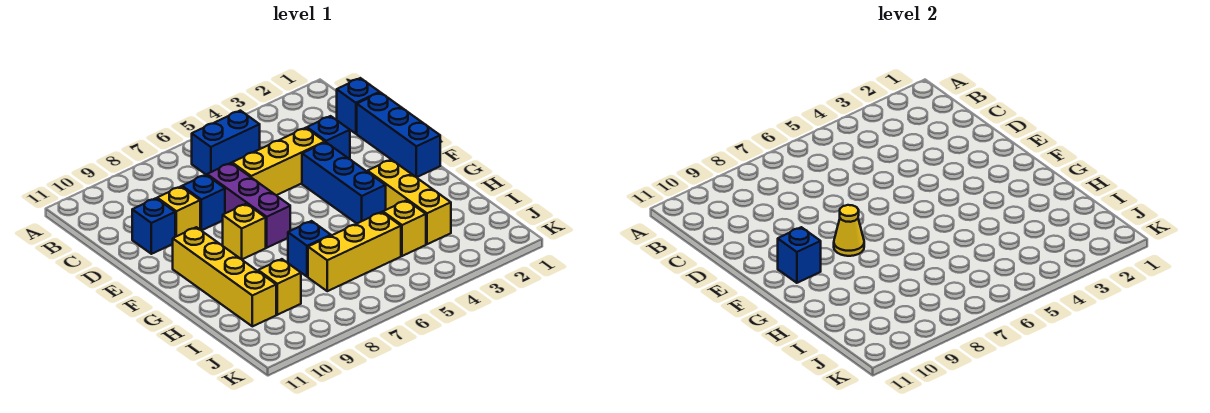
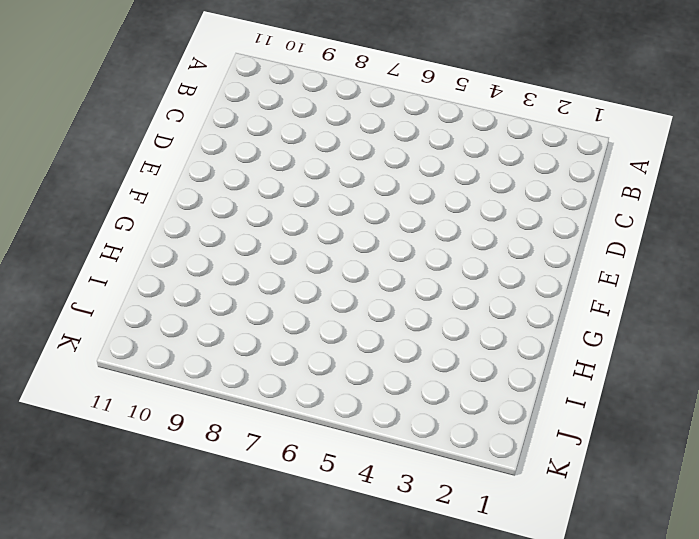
none -> blue 1x2 brick [192,111,260,175]
none -> blue 1x1 brick [337,78,380,134]
none -> blue 1x3 brick [357,93,440,177]

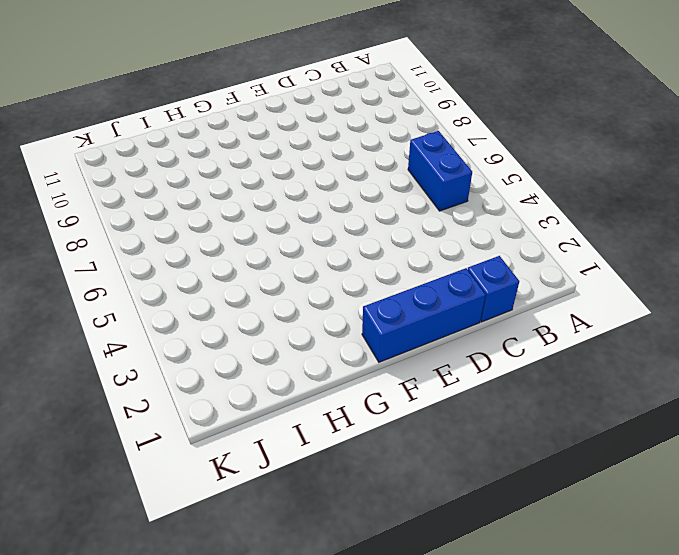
none -> blue 1x1 brick [307,116,350,159]
none -> yellow 1x3 brick [232,128,325,195]
none -> purple 1x3 brick [207,163,290,248]

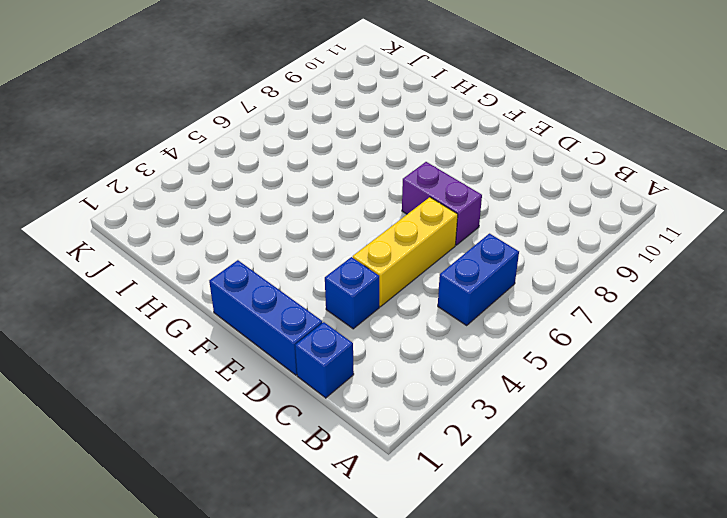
purple 1x2 brick [402,162,482,245] -> purple 1x3 brick [207,163,290,248]
none -> blue 1x1 brick [182,175,225,230]
none -> yellow 1x1 brick [157,187,200,237]
none -> blue 1x1 brick [132,198,175,254]

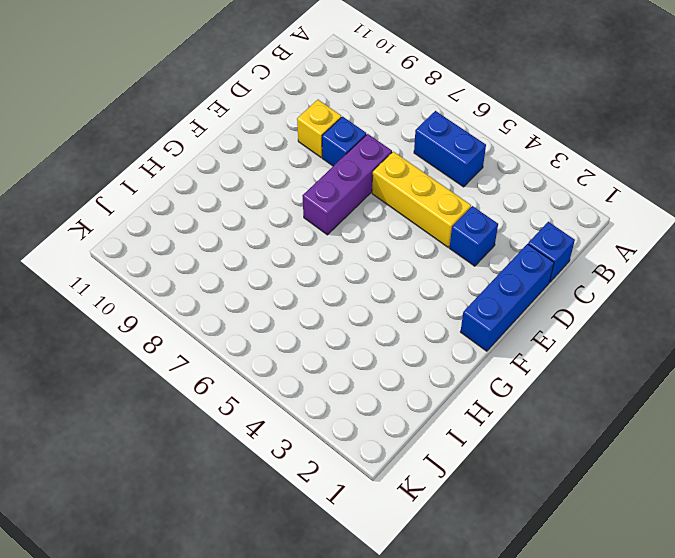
none -> blue 1x1 brick [132,198,175,254]
none -> blue 1x3 brick [302,142,386,224]
none -> yellow 1x1 brick [223,204,266,259]

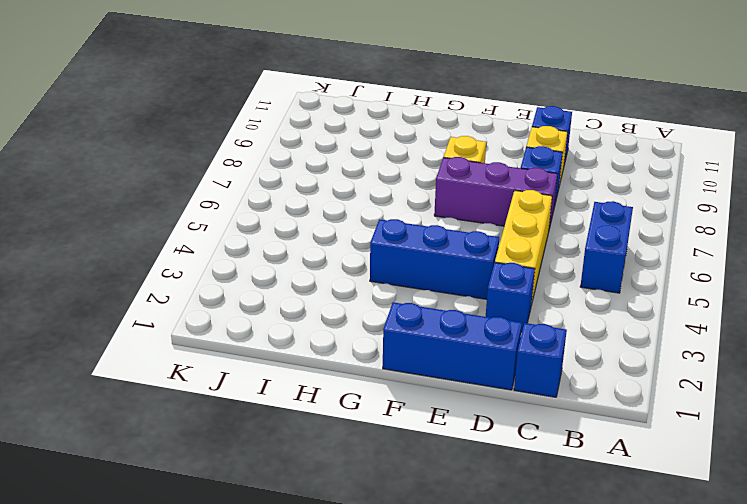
none -> yellow 1x4 brick [173,227,276,326]
none -> yellow 1x3 brick [367,160,451,244]
none -> blue 1x1 brick [288,221,331,277]

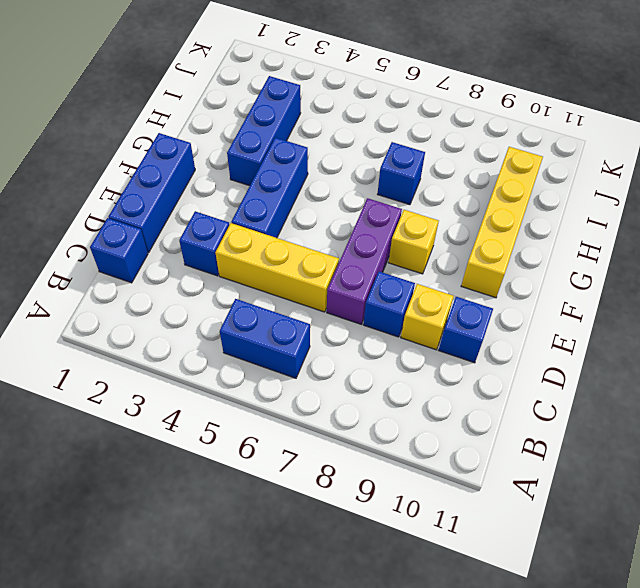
blue 1x3 brick [227,76,301,186] -> yellow 1x3 brick [367,160,451,244]
none -> yellow 1x1 brick [383,200,426,256]
none -> yellow 1x3 brick [308,212,401,291]
none -> yellow 1x1 brick [258,259,301,315]

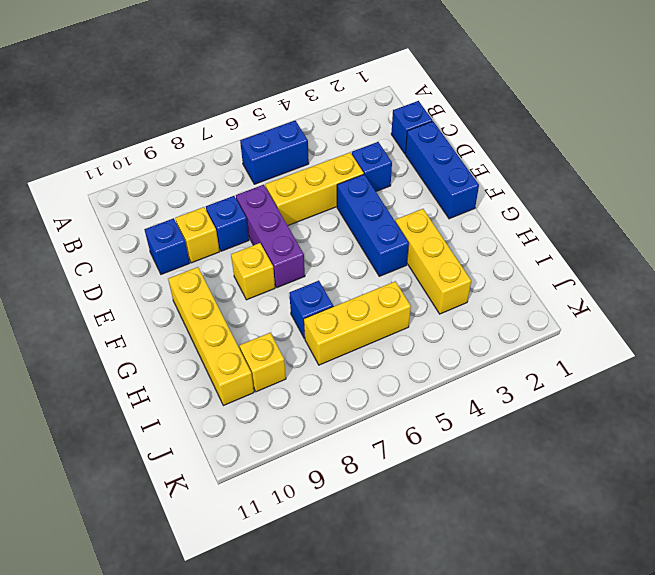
none -> yellow 1x1 brick [383,200,426,256]
none -> yellow 1x1 cone [834,205,864,256]
none -> blue 1x1 brick [778,227,821,283]

